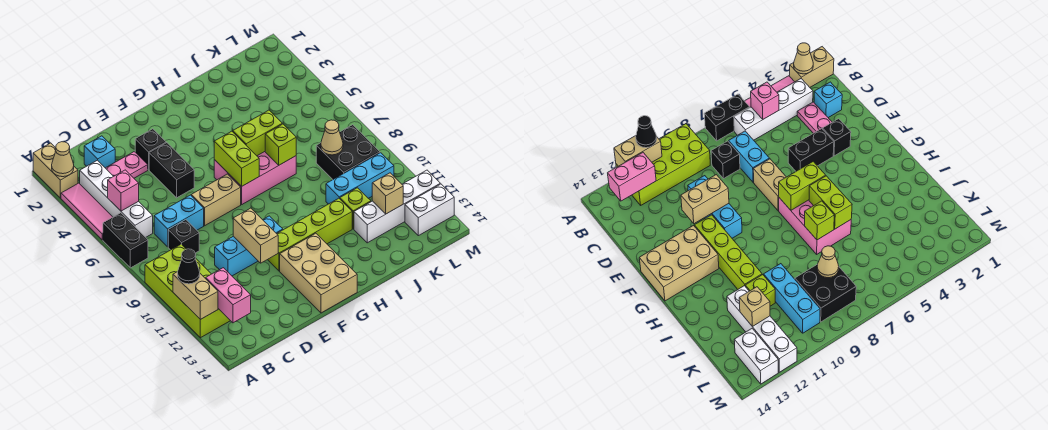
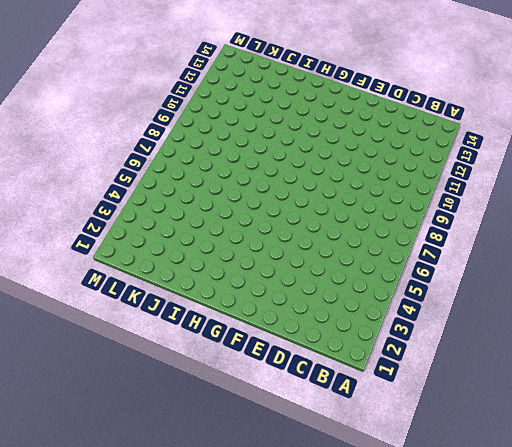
none -> tan 1x2 brick [33,143,78,198]
none -> pink 1x3 tile [61,183,112,240]
none -> black 1x2 brick [103,213,148,268]
none -> lime 2x4 brick [145,244,230,338]

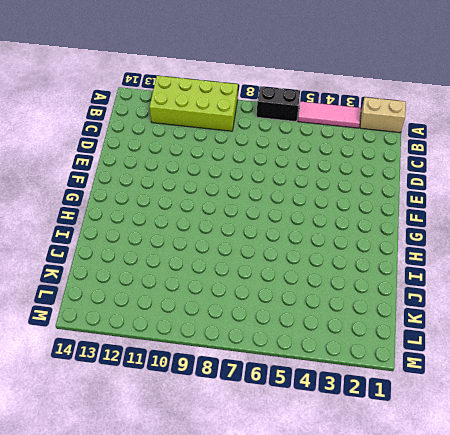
none -> white 1x4 brick [80,160,153,237]
none -> cyan 1x1 brick [84,136,115,168]
none -> pink 1x2 plate [106,152,148,178]
none -> cyan 1x2 brick [154,195,204,247]

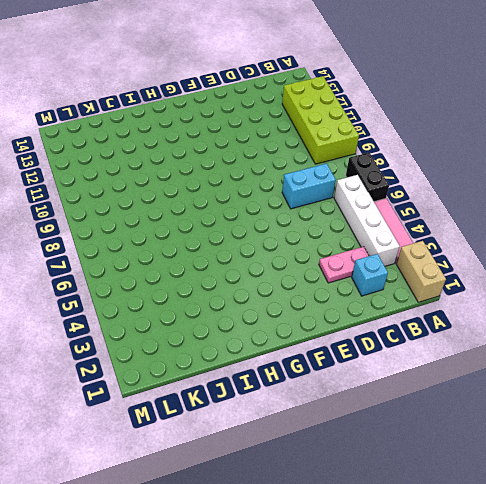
none -> black 1x1 brick [168,220,199,253]
none -> cyan 1x3 brick [215,216,283,276]
none -> black 1x1 brick [135,129,166,170]
none -> black 1x2 brick [149,143,194,198]

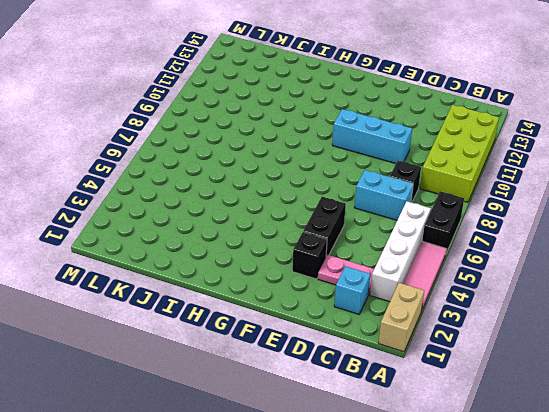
none -> tan 1x2 brick [191,174,241,226]
none -> lime 1x4 brick [268,198,352,271]
none -> tan 2x3 brick [280,233,357,313]
none -> pink 2x3 brick [214,152,296,204]

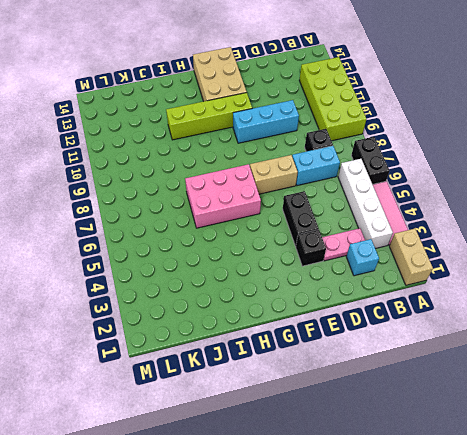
none -> cyan 1x3 brick [326,153,394,204]
none -> lime 1x1 brick [340,188,371,229]
none -> white 1x4 brick [354,170,440,243]
none -> black 2x2 brick [316,125,380,179]

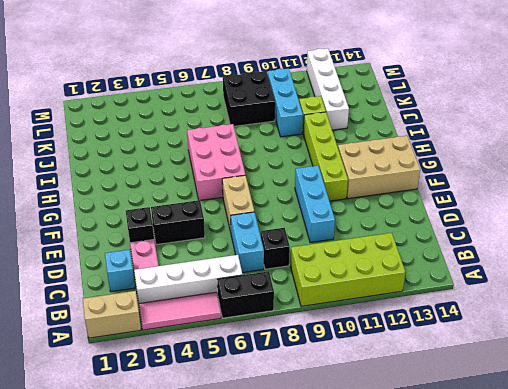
none -> white 1x2 brick [405,184,454,236]
none -> tan 1x1 cone [52,142,74,177]
none -> tan 1x2 brick [173,272,218,320]
none -> pink 1x1 brick [108,170,139,211]

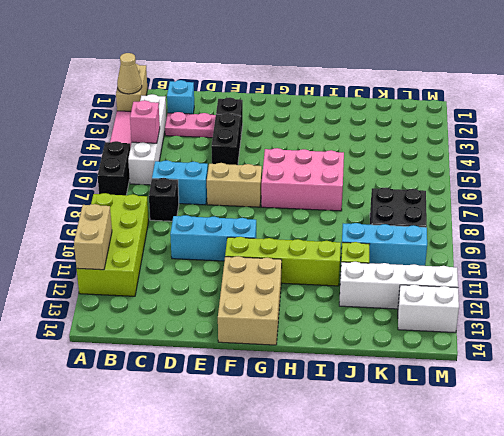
none -> pink 1x2 brick [206,268,251,323]
none -> tan 1x2 brick [233,208,278,263]
none -> lime 1x2 brick [214,131,259,186]
none -> lime 1x2 brick [233,110,282,156]

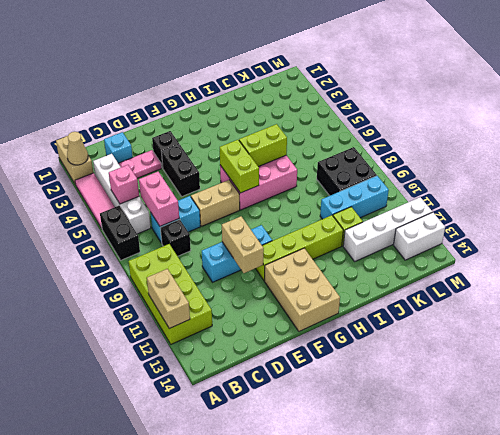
pink 1x2 brick [139,172,179,226] -> pink 1x2 brick moved to [206,268,251,323]
none -> lime 1x1 brick [265,124,296,165]
none -> tan 1x1 cone [321,120,343,155]
none -> tan 1x1 brick [372,173,403,214]
none -> black 1x1 cone [178,249,200,284]

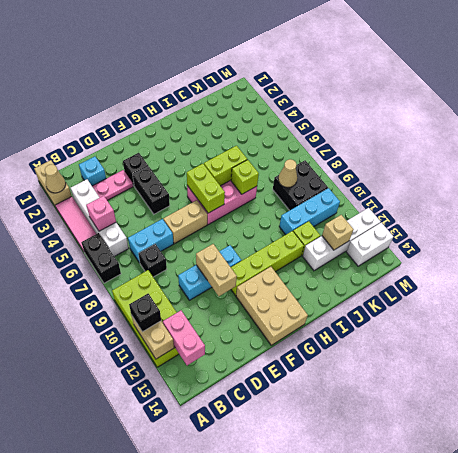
black 1x1 brick [129,294,161,332] -> black 1x1 cone [178,249,200,284]

